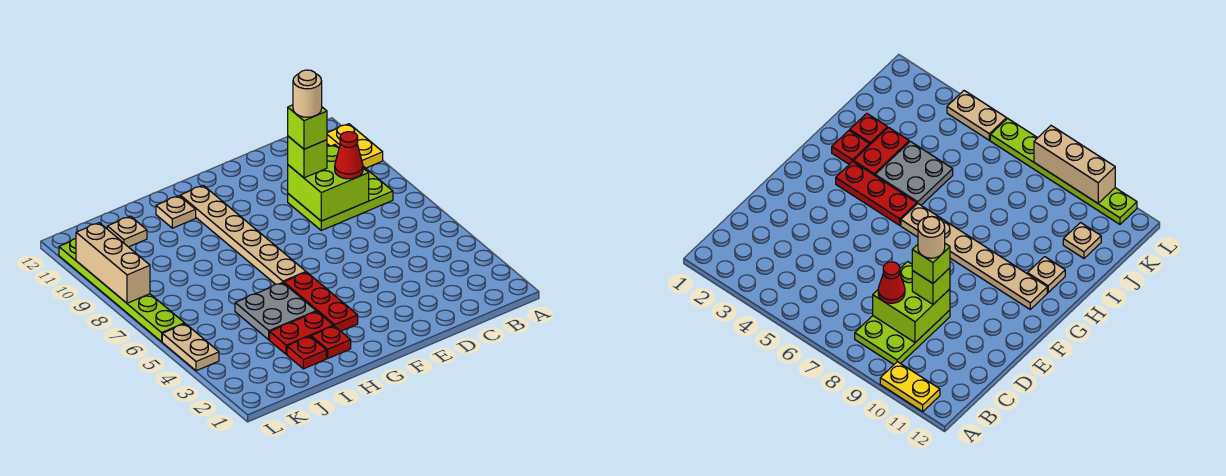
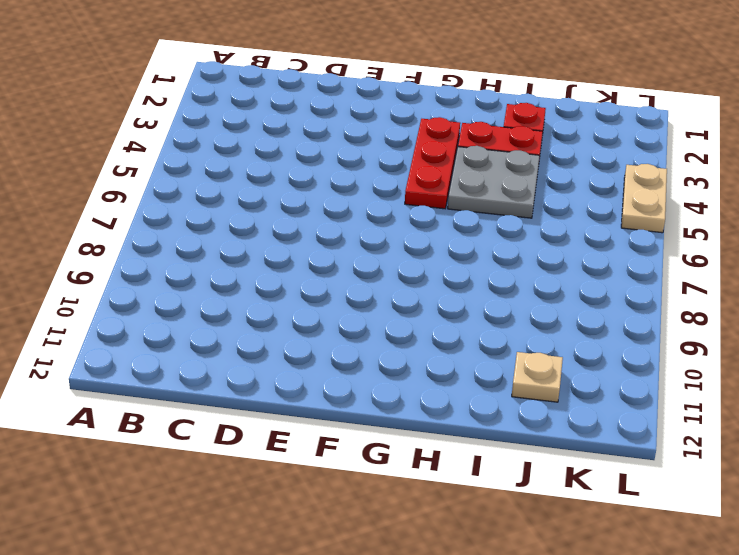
none -> yellow 1x2 plate [327,124,383,168]
none -> lime 2x3 plate [288,166,393,230]
none -> tan 1x6 plate [180,185,306,284]

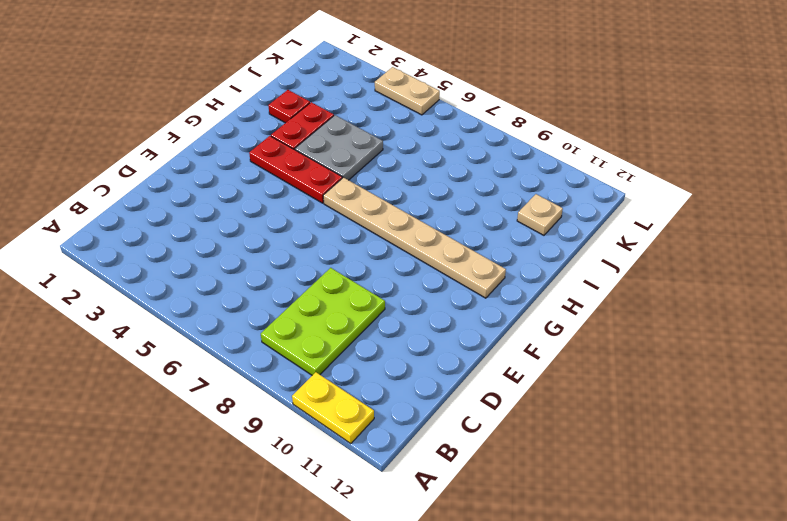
none -> red 1x1 plate [311,326,351,358]
none -> tan 1x1 plate [156,196,196,228]
none -> lime 1x6 plate [59,239,185,342]

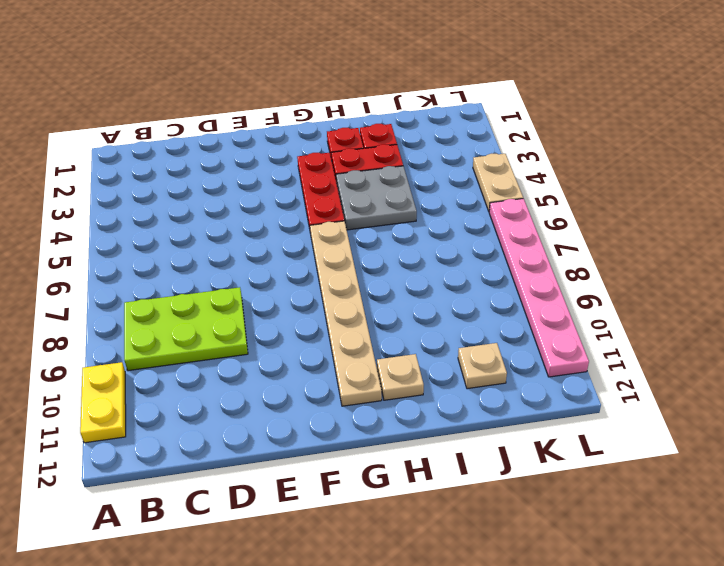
pink 1x6 plate [489,198,589,377] -> lime 1x6 plate [59,239,185,342]
none -> lime 2x2 brick [288,145,369,221]
none -> tan 1x3 brick [76,223,150,303]
none -> red 1x1 cone [335,132,363,179]

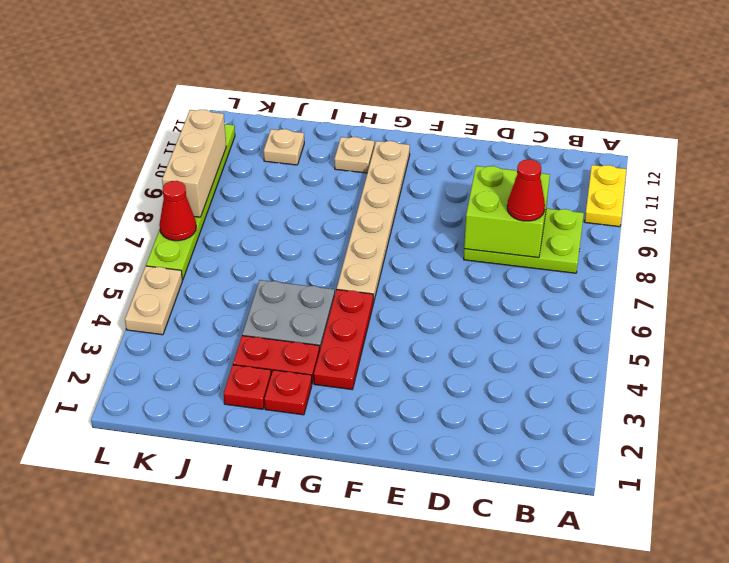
red 1x1 cone [159,181,196,241] -> none
none -> lime 1x1 brick [288,136,327,178]
none -> lime 1x1 brick [288,105,327,149]
none -> tan 1x1 round brick [293,70,322,117]

